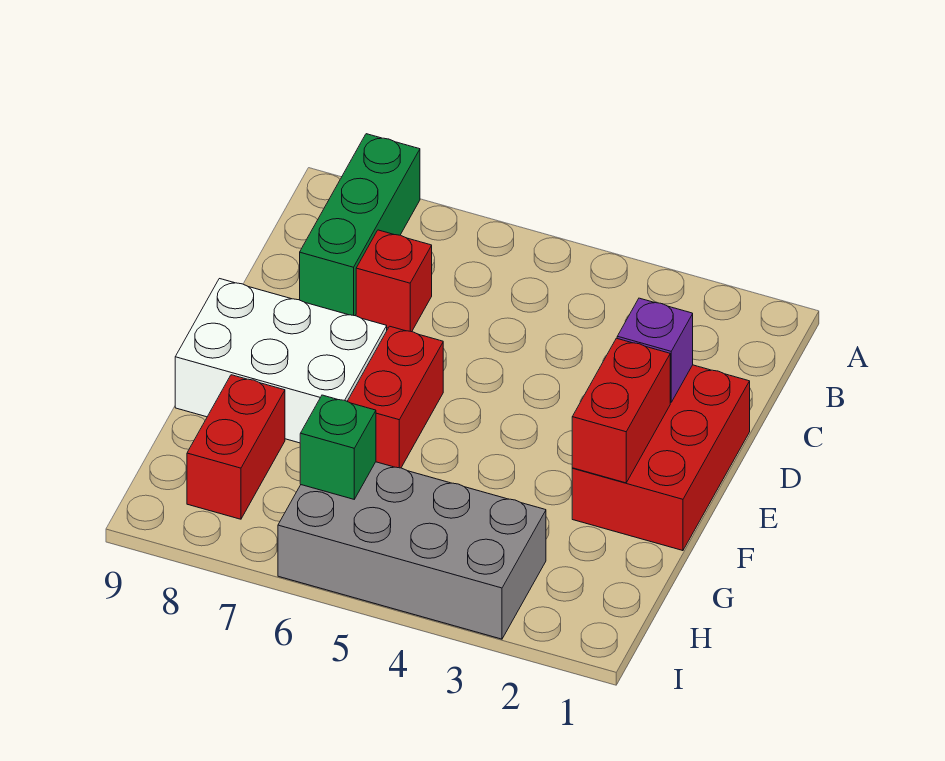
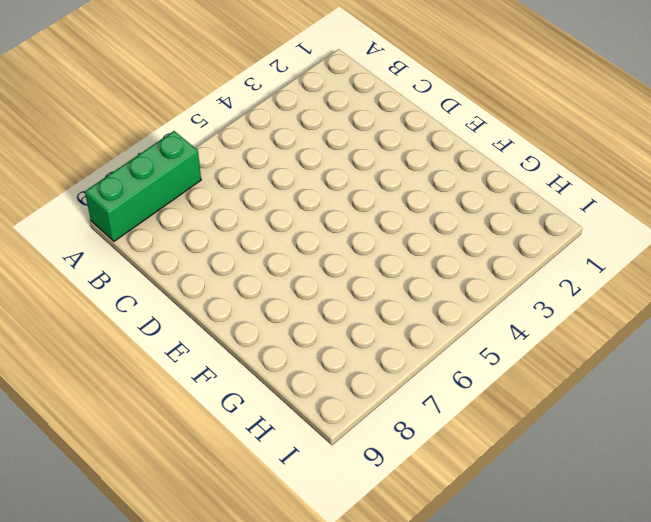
green 1x3 brick [85,131,201,241] -> green 1x3 brick turned to [300,134,420,316]
none -> red 1x1 brick [356,230,432,332]
none -> red 2x3 brick [572,365,750,551]

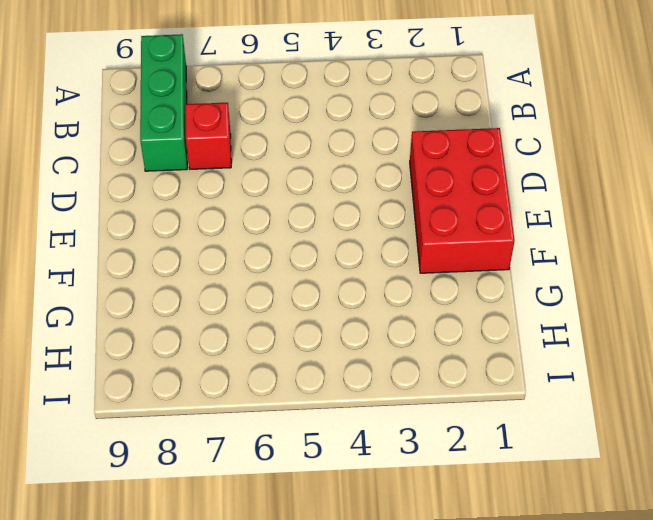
none -> red 1x2 brick [347,326,443,468]
none -> white 2x3 brick [175,279,387,443]

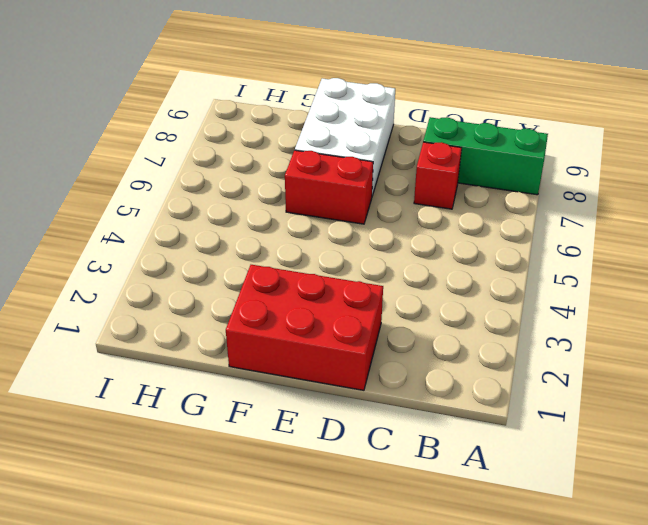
none -> red 1x2 brick [187,375,285,519]
none -> grey 2x4 brick [278,462,546,639]

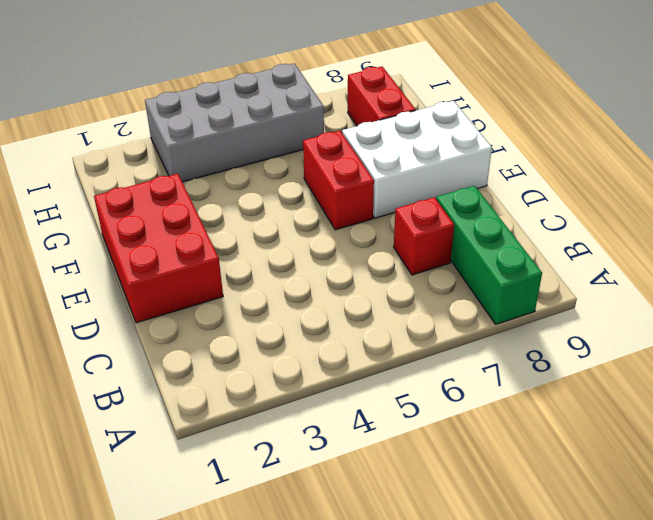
none -> purple 1x1 brick [617,298,693,402]
none -> red 1x2 brick [572,338,670,483]

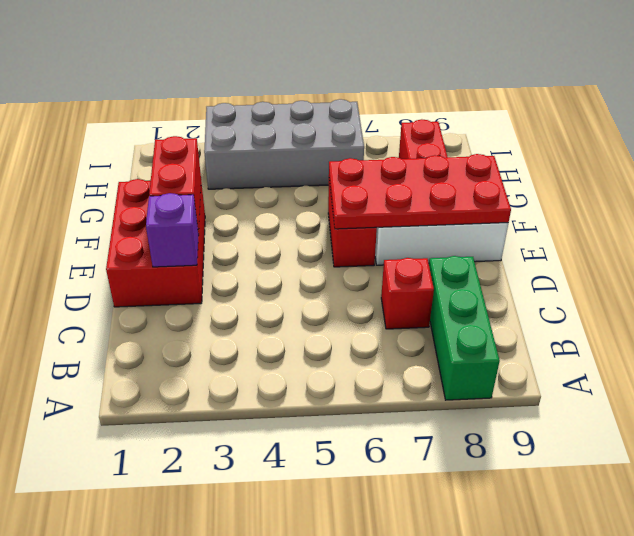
red 2x4 plate [329,154,511,229] -> none
none -> green 1x1 brick [300,395,376,499]

